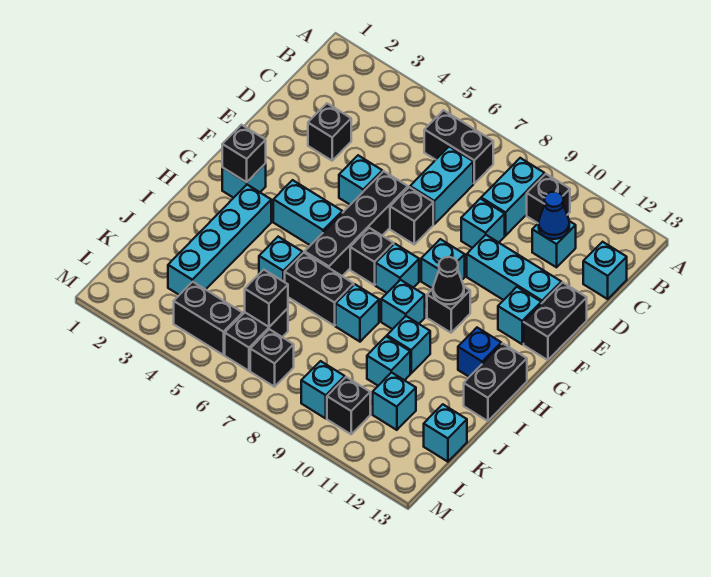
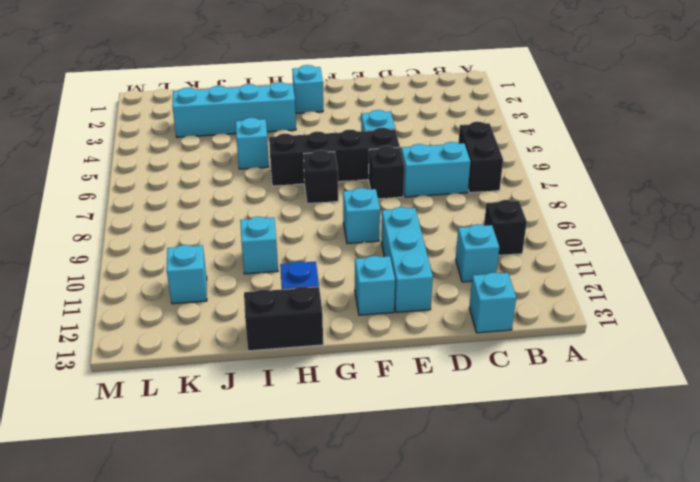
none -> cyan 1x2 brick [481,158,545,236]
none -> black 1x1 brick [308,104,351,161]
none -> cyan 1x1 brick [461,199,505,248]
none -> black 1x2 brick [524,282,587,360]

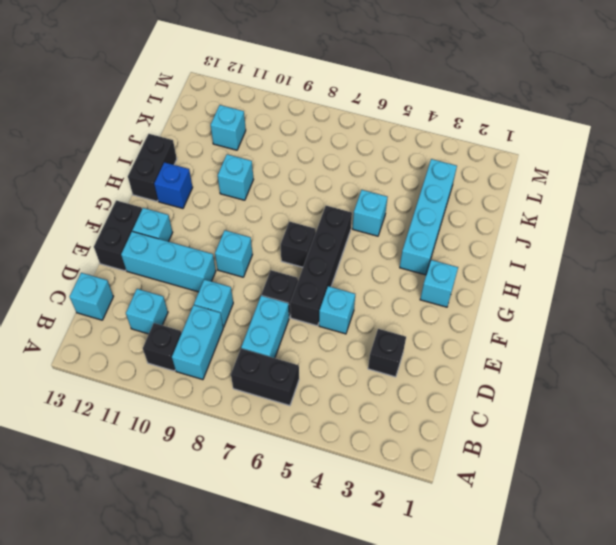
none -> cyan 1x2 brick [273,180,342,245]
none -> cyan 1x1 brick [376,244,419,293]
none -> black 1x1 brick [427,287,470,333]
none -> cyan 1x1 brick [381,280,425,329]

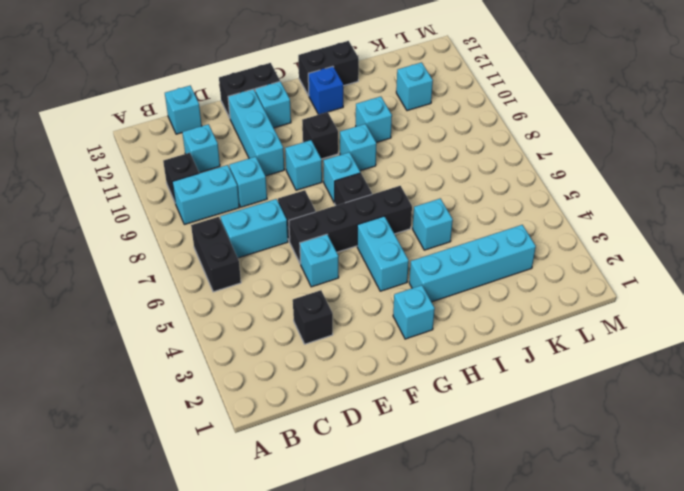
none -> black 1x2 brick [285,253,354,326]
none -> cyan 1x1 brick [336,284,379,342]
none -> cyan 1x1 brick [367,336,410,386]
none -> black 1x2 brick [225,308,288,371]

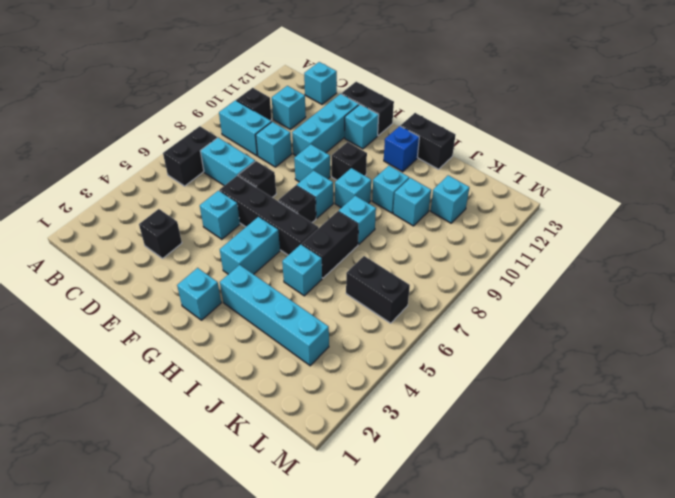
none -> cyan 1x1 brick [424,404,467,462]
none -> black 1x2 brick [174,282,243,355]
none -> black 1x1 brick [250,329,294,387]
none -> cyan 1x1 brick [301,361,345,418]

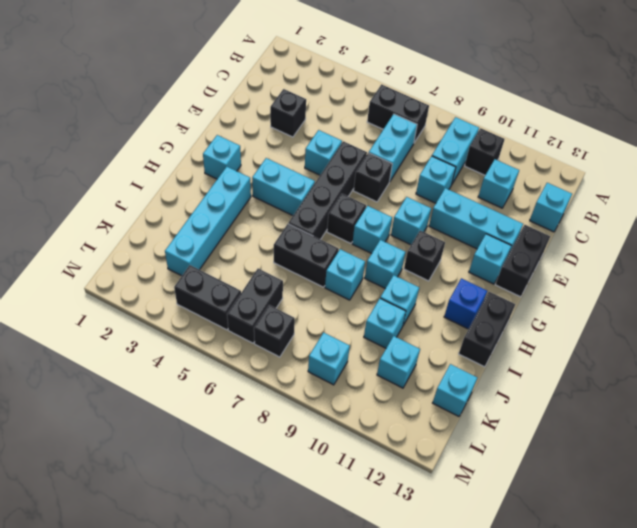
none -> cyan 1x1 brick [259,237,302,282]
none -> black 1x1 brick [327,377,370,434]
none -> blue 1x1 cone [539,192,569,239]
none -> black 1x1 brick [222,125,266,182]

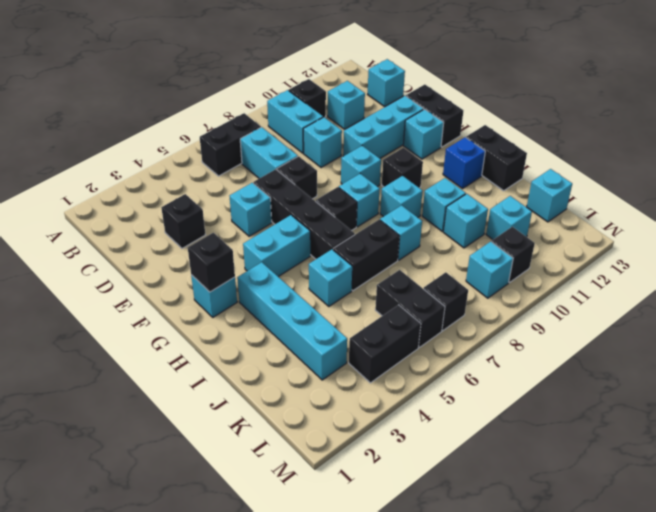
none -> blue 1x1 cone [539,192,569,239]
none -> black 1x1 cone [433,257,464,304]
none -> black 1x1 brick [245,270,288,327]

